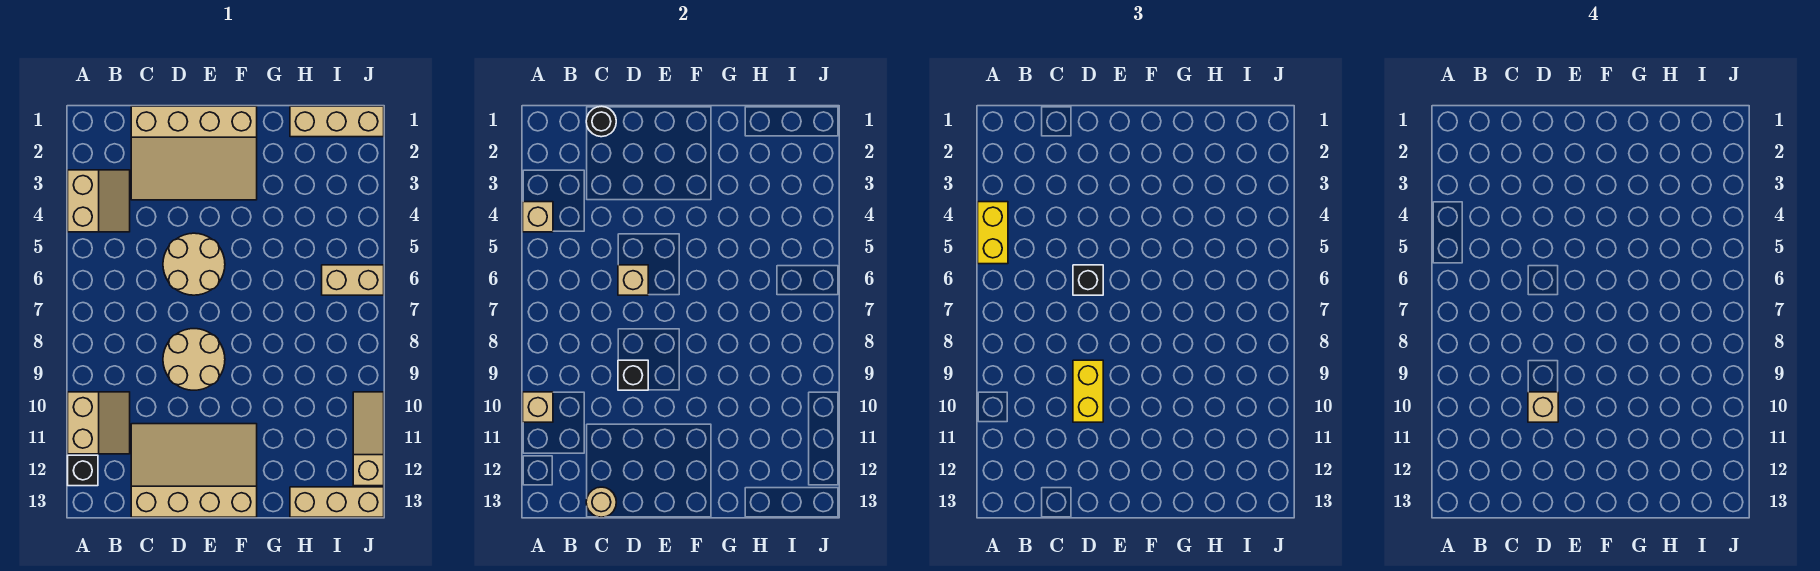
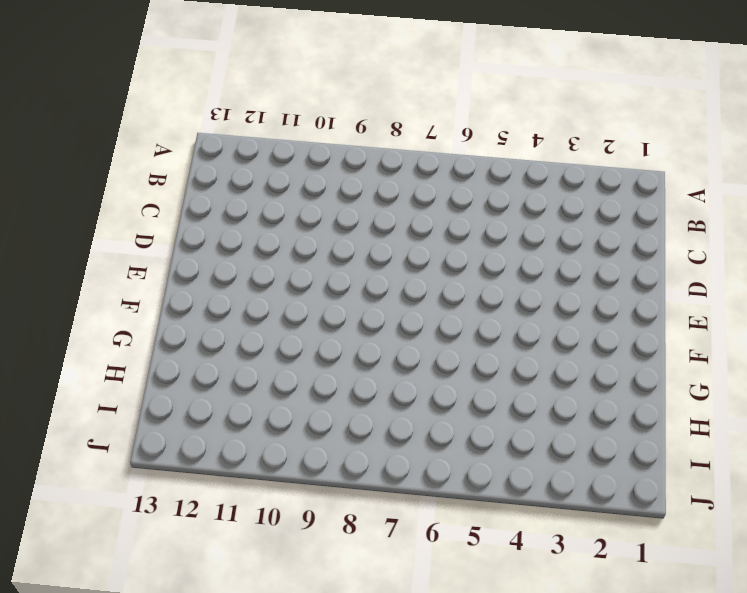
none -> tan 2x2 slope [68,170,130,232]
none -> tan 2x2 slope [68,392,130,454]
none -> black 1x1 brick [68,455,98,486]

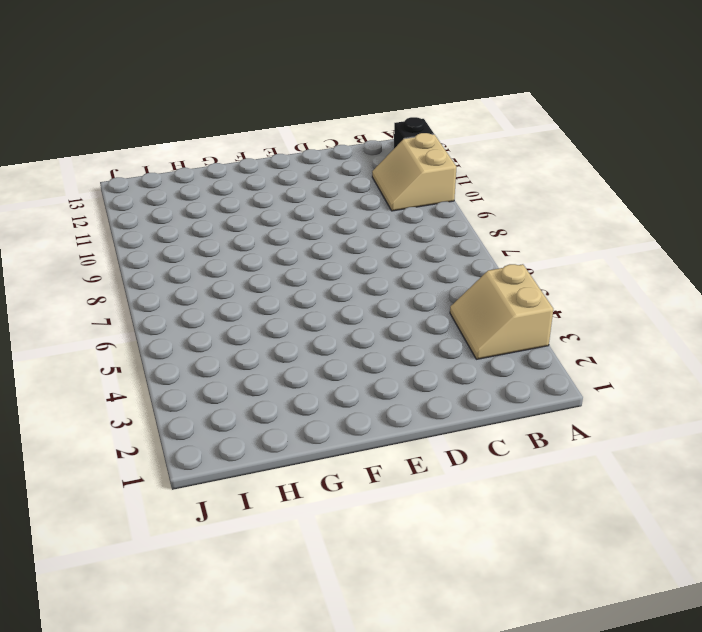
none -> tan 3x4 slope [131,106,257,200]
none -> tan 3x4 slope [131,424,257,517]
none -> tan 2x2 round brick [163,233,225,295]

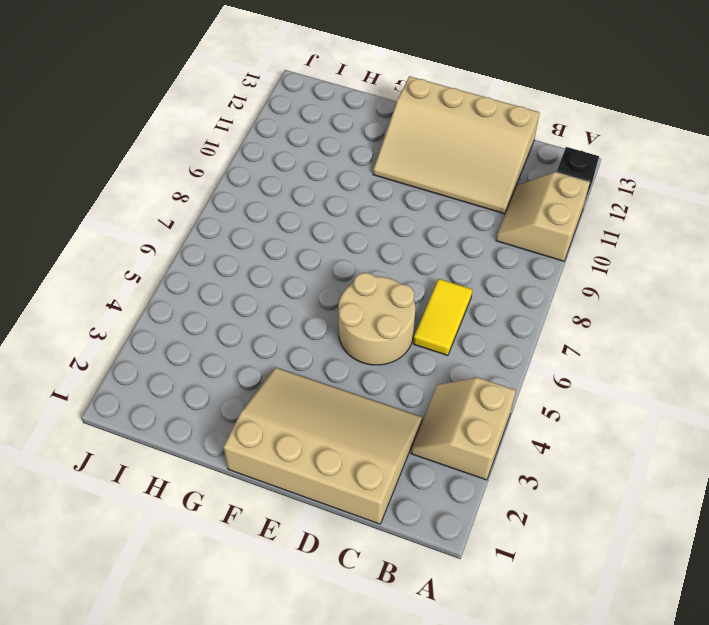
yellow 1x2 tile [413,279,472,356] -> none
none -> tan 2x2 round brick [163,329,225,390]
none -> tan 1x3 brick [290,106,384,137]
none -> tan 1x3 brick [290,487,384,517]

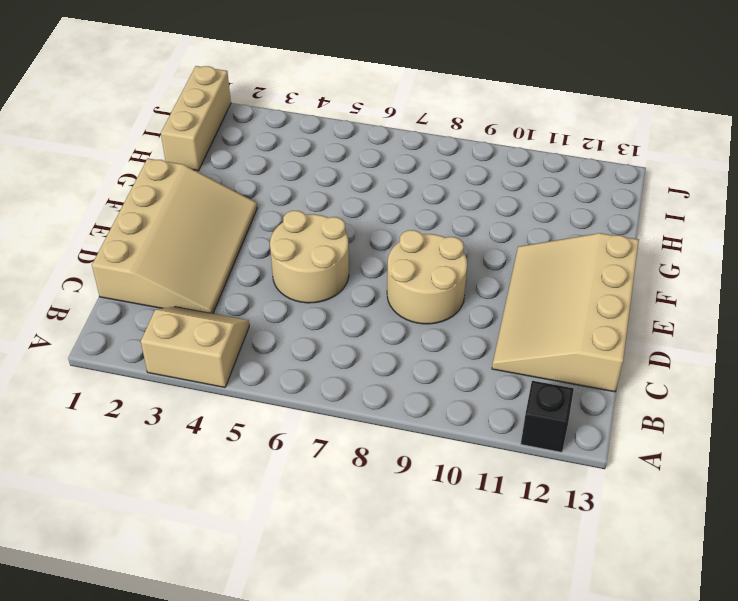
none -> tan 2x2 slope [68,392,130,454]
none -> tan 1x3 brick [290,487,384,517]
none -> tan 1x2 brick [322,265,384,295]

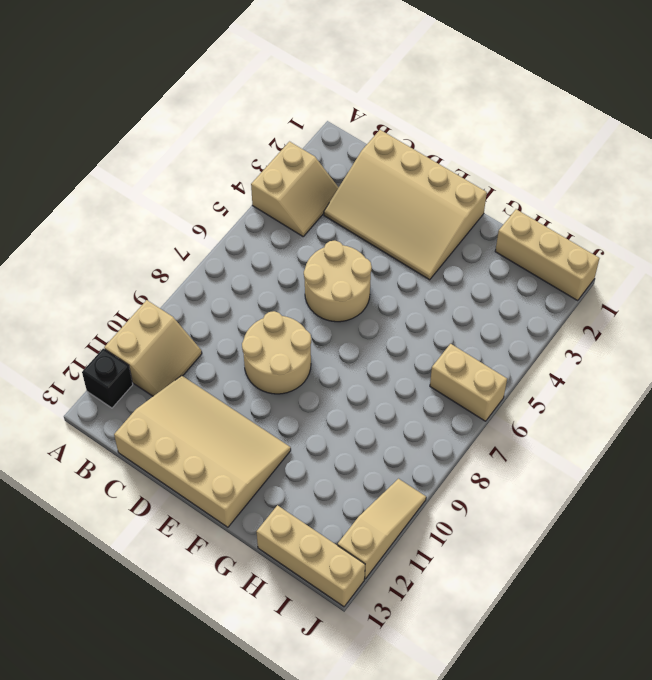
none -> tan 1x1 brick [523,202,553,232]
none -> tan 1x1 brick [523,392,553,422]
none -> black 1x1 round brick [586,106,616,137]

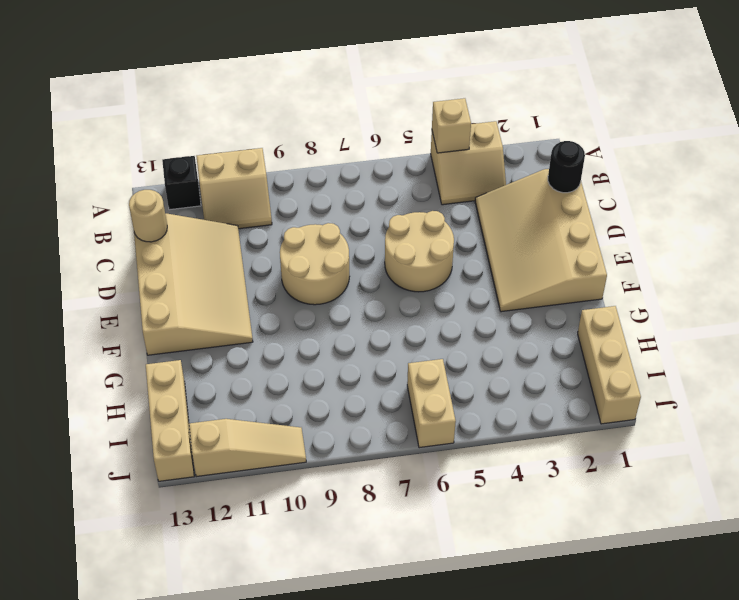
none -> tan 1x1 brick [523,392,553,422]
none -> tan 1x1 brick [618,265,648,295]
none -> black 1x1 brick [618,360,648,390]

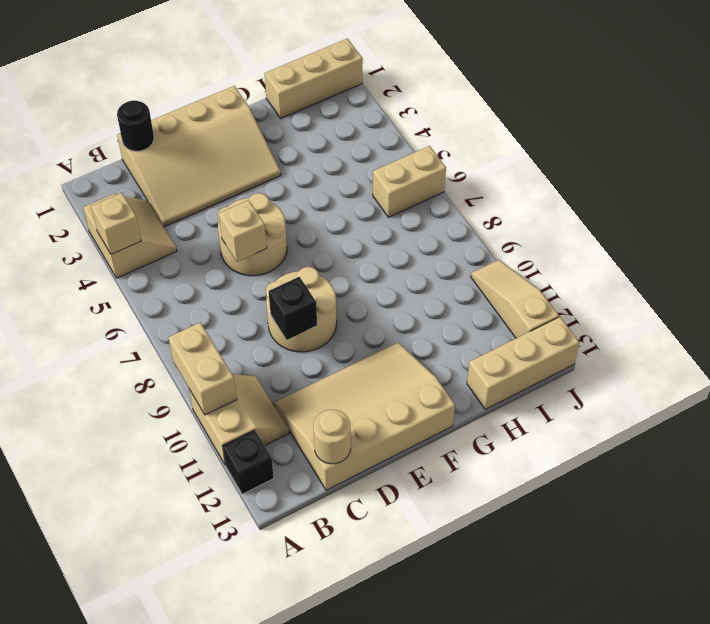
tan 1x2 brick [168,322,237,415] -> tan 1x1 brick [523,392,553,422]
none -> yellow 1x2 brick [978,202,1008,264]
none -> black 1x1 brick [1073,265,1103,295]
none -> yellow 1x2 brick [1073,360,1103,422]

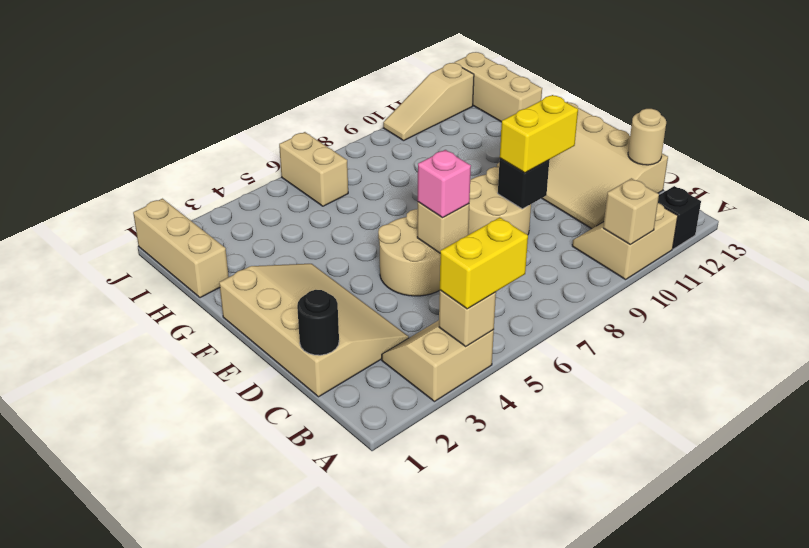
pink 1x1 brick [418,150,471,218] -> black 1x1 brick [1073,265,1103,295]
none -> tan 1x1 brick [1528,392,1558,422]

